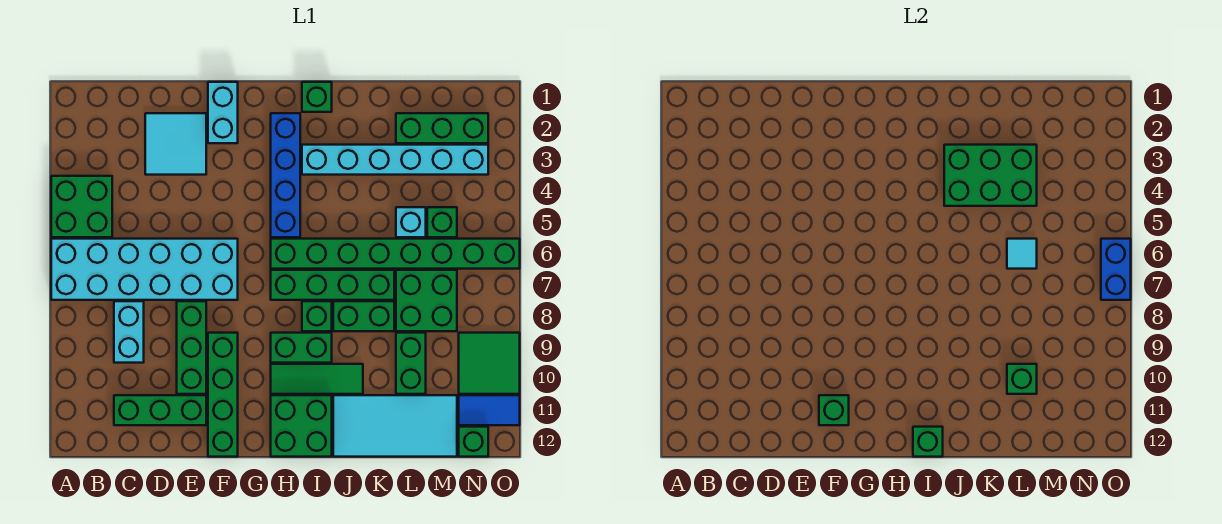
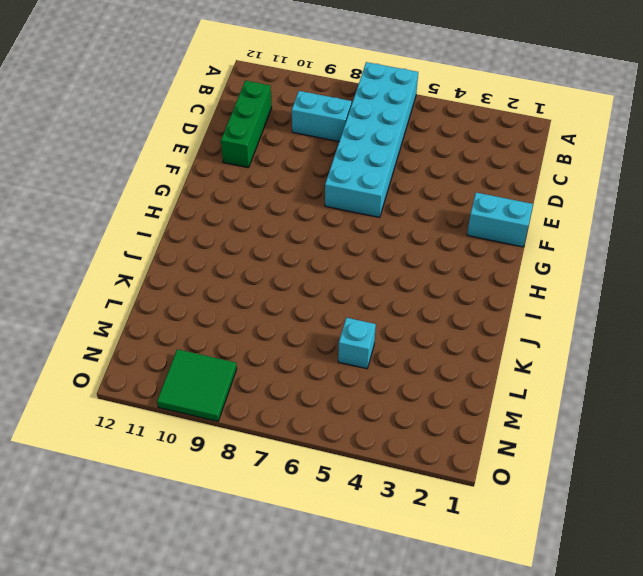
none -> green 2x2 brick [51,176,112,237]
none -> cyan 2x2 tile [145,113,206,175]
none -> green 1x3 brick [177,301,206,394]
none -> green 1x4 brick [208,333,238,457]

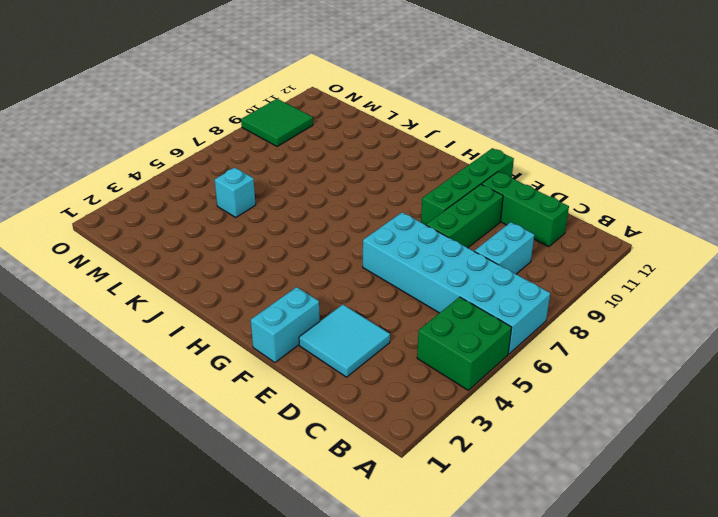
none -> blue 1x4 brick [271,113,300,237]
none -> green 1x8 brick [271,239,520,269]
none -> green 1x4 brick [271,270,394,300]
none -> green 1x2 brick [271,333,332,363]

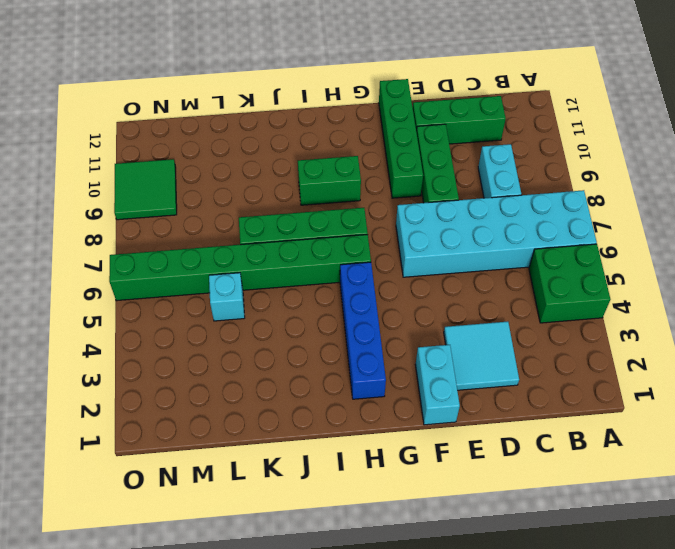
none -> green 1x3 tile [271,364,363,394]
none -> green 2x2 brick [271,395,332,457]
none -> green 1x1 brick [302,82,332,112]
none -> cyan 1x6 brick [302,145,488,175]

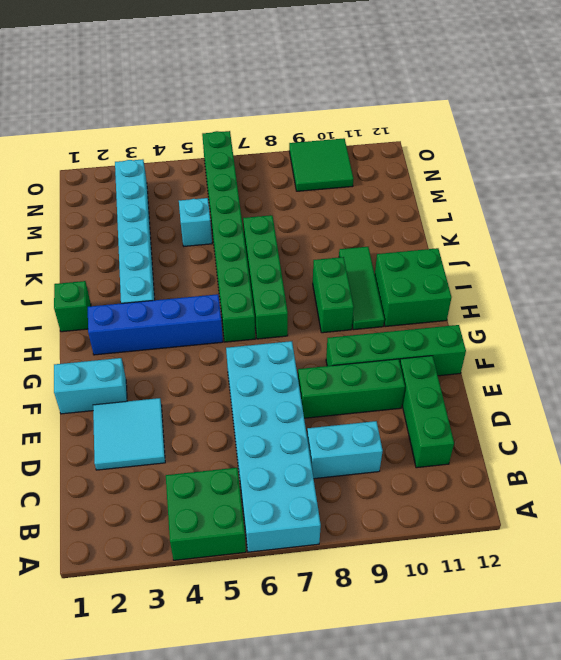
none -> green 1x1 brick [302,301,332,331]
none -> green 1x2 brick [333,301,394,331]
none -> cyan 2x4 tile [333,395,457,457]
none -> green 1x3 brick [396,113,488,143]

